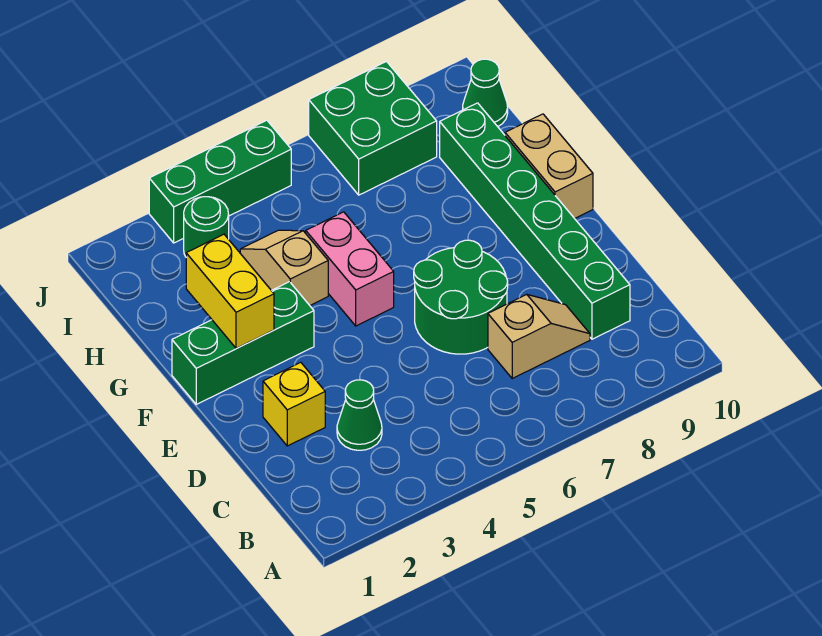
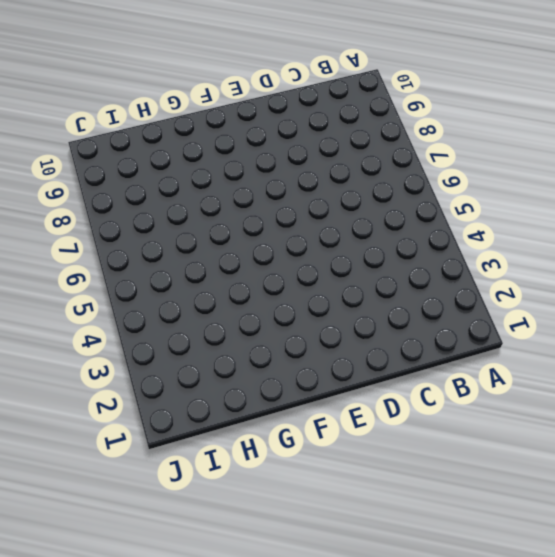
none -> green 1x1 cone [337,380,382,450]
none -> tan 1x2 slope [488,294,590,378]
none -> green 1x6 brick [440,103,630,339]

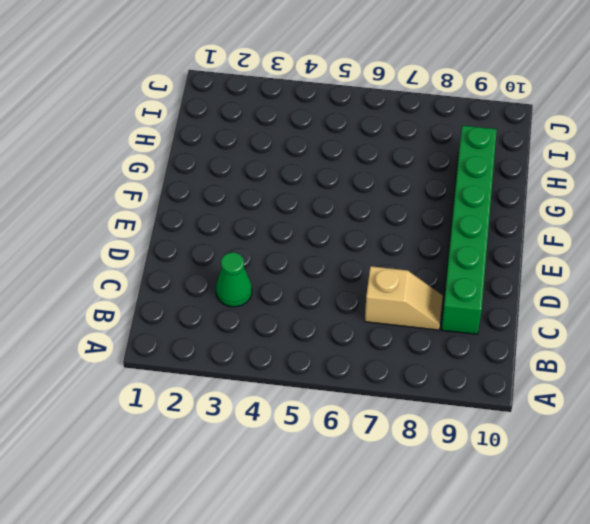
none -> yellow 1x1 brick [263,362,325,446]
none -> green 2x2 round brick [414,240,508,354]
none -> green 1x3 brick [172,282,314,404]

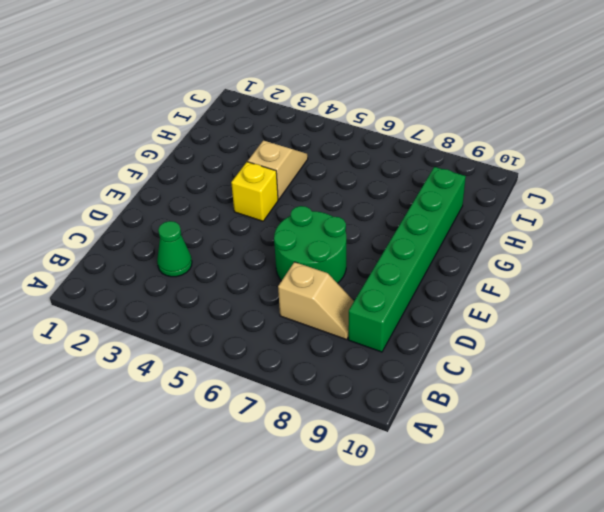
yellow 1x1 brick [231,162,278,221] -> yellow 1x1 brick moved to [263,362,325,446]
none -> green 1x3 brick [172,282,314,404]
none -> pink 1x2 brick [306,212,394,326]
none -> tan 1x2 brick [505,114,593,218]

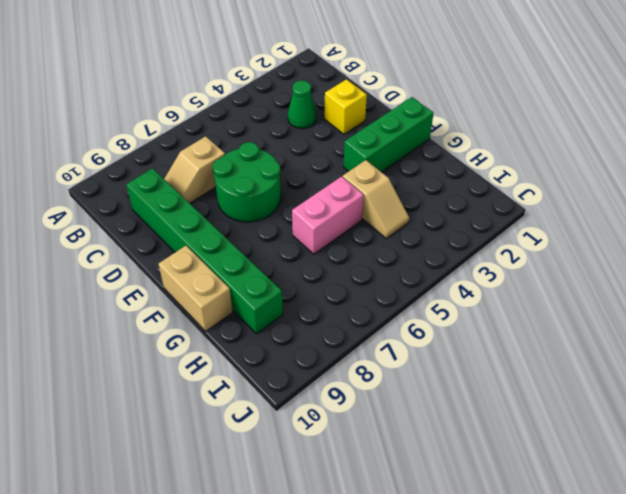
pink 1x2 brick [292,177,364,254] -> pink 1x2 brick turned to [306,212,394,326]
none -> green 1x1 round brick [184,197,229,257]
none -> green 2x2 brick [309,62,437,195]
none -> green 1x1 cone [463,59,508,127]

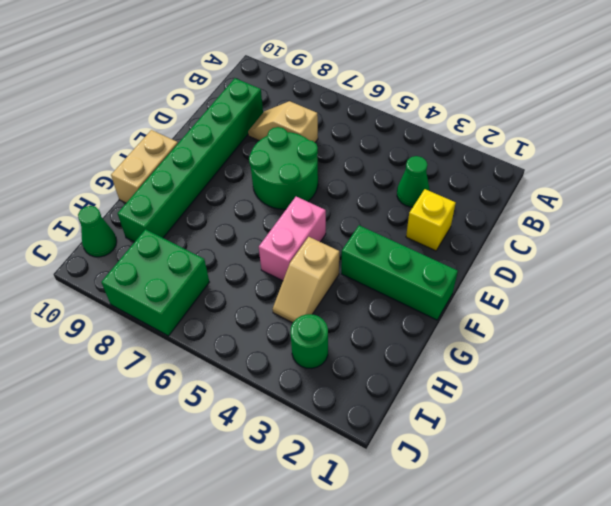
none -> green 1x3 brick [149,120,291,243]
none -> yellow 1x2 brick [186,234,274,349]

